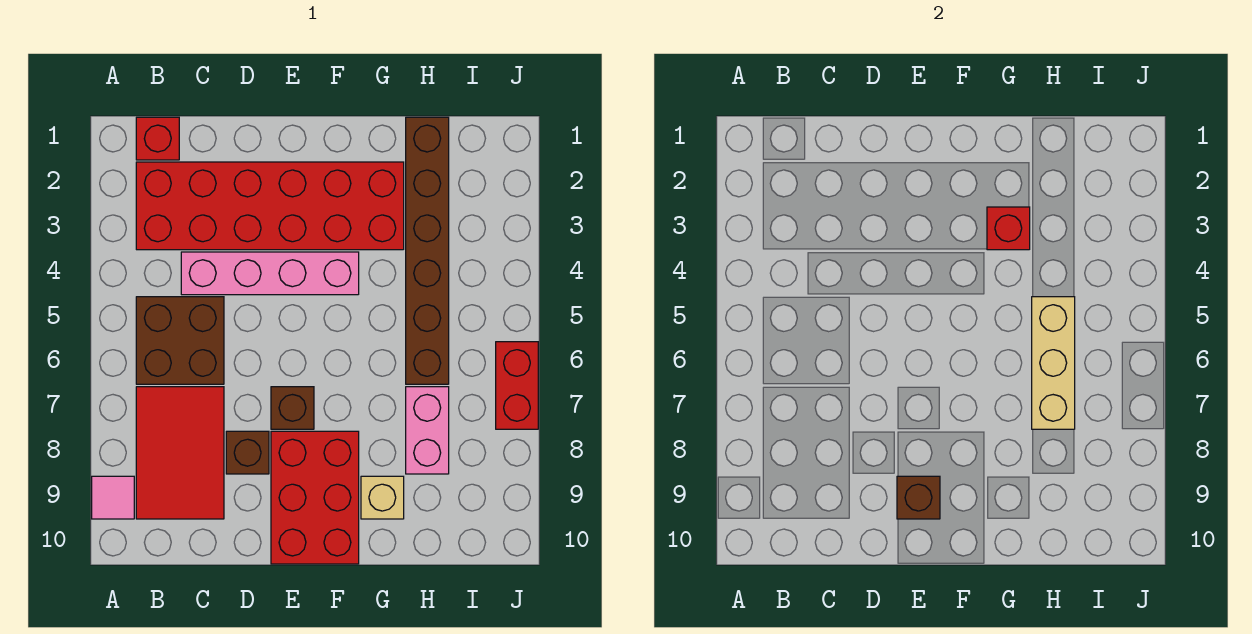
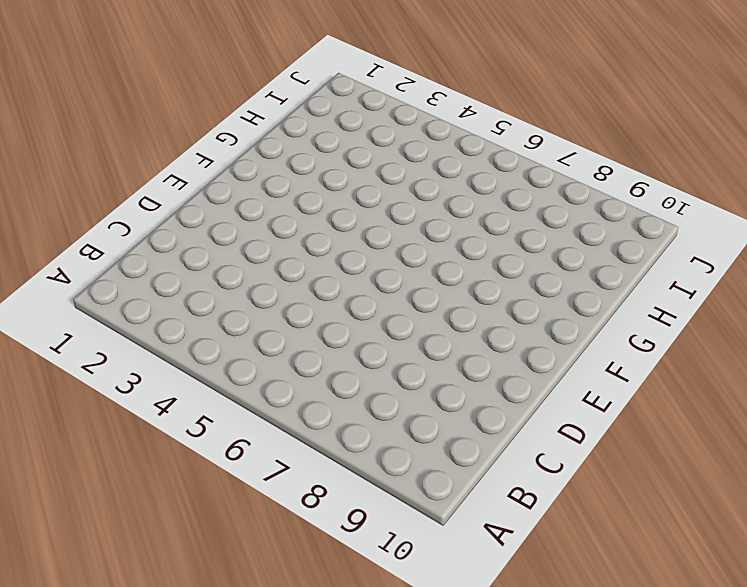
none -> pink 1x1 tile [92,476,134,519]
none -> red 1x1 brick [136,117,179,160]
none -> red 2x6 brick [136,162,404,250]

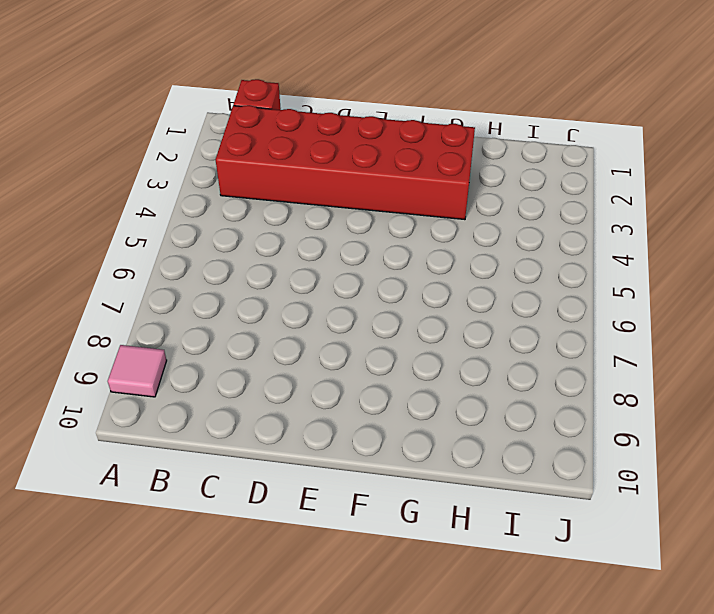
none -> brown 2x2 brick [136,297,224,384]
none -> red 2x3 tile [136,387,224,519]
none -> pink 1x4 brick [181,252,359,295]

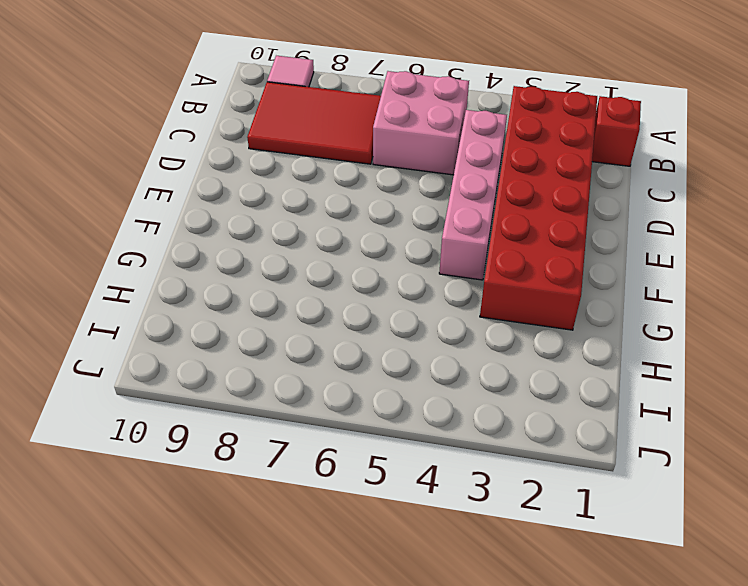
pink 2x2 brick [373,71,469,175] -> brown 2x2 brick [136,297,224,384]
none -> brown 1x1 brick [226,431,269,474]
none -> brown 1x1 brick [271,387,314,429]
none -> red 2x3 brick [271,431,359,564]

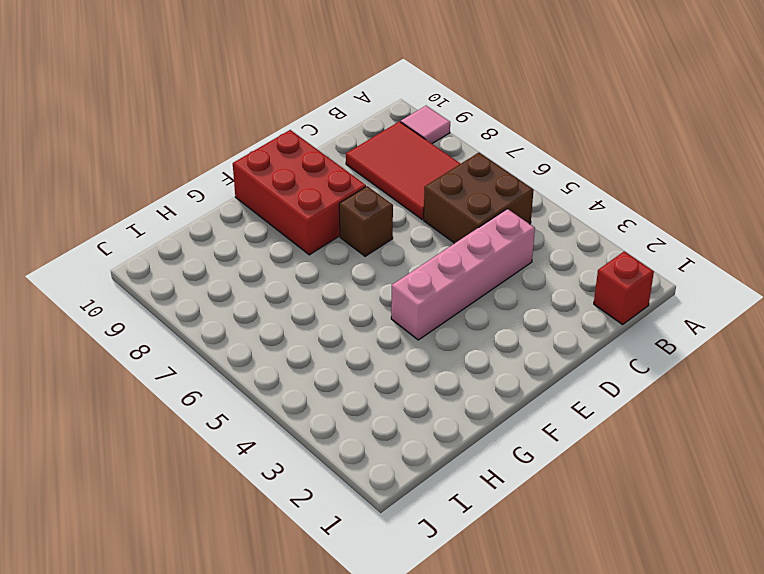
none -> red 2x6 brick [136,162,404,250]
none -> brown 1x1 brick [226,431,269,474]
none -> tan 1x1 brick [361,476,404,519]

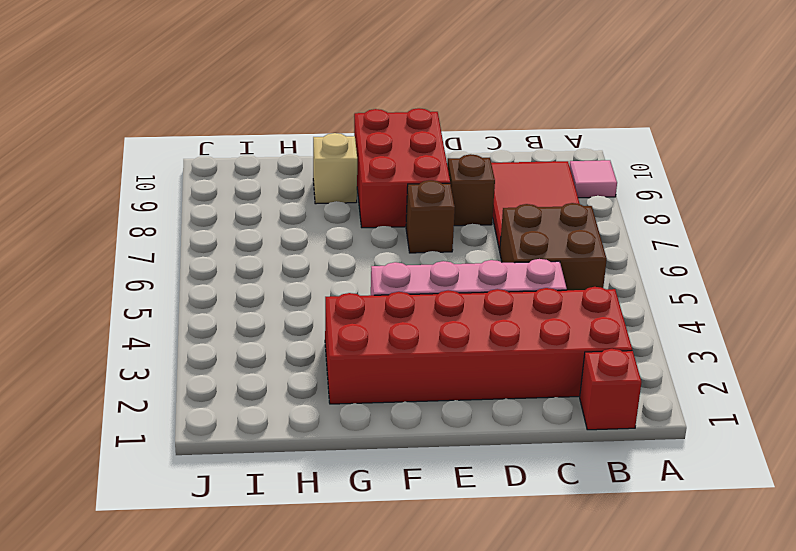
none -> brown 1x6 brick [406,117,449,384]
none -> pink 1x2 brick [406,387,449,474]
none -> red 1x2 brick [496,342,538,429]

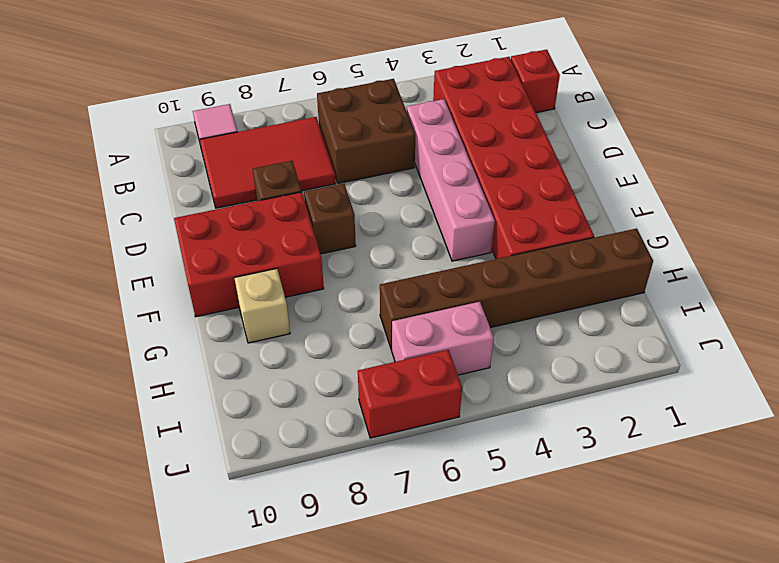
pink 1x2 brick [392,302,494,375] -> pink 1x2 brick moved to [406,387,449,474]
none -> brown 1x1 brick [897,476,940,519]
none -> red 1x1 brick [987,207,1030,250]
none -> tan 1x3 brick [1032,297,1075,429]

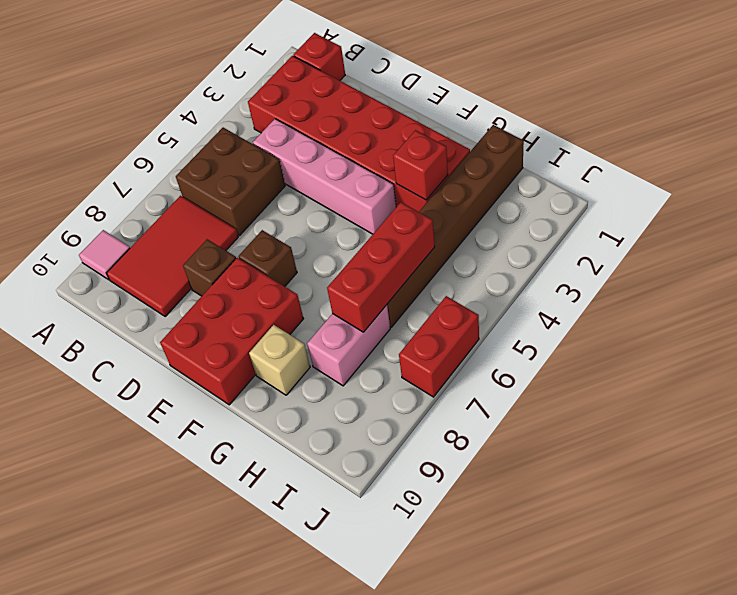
red 1x3 brick [327,202,435,332] -> tan 1x3 brick [1032,297,1075,429]
none -> brown 1x1 brick [897,476,940,519]

